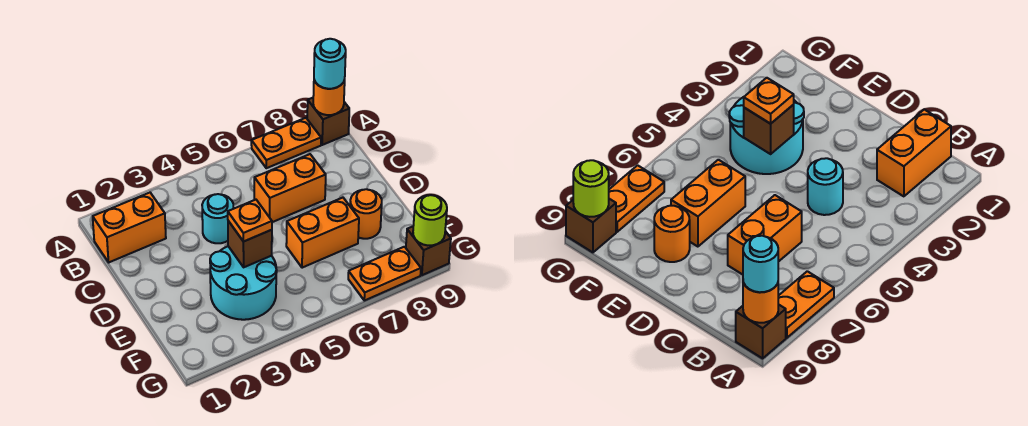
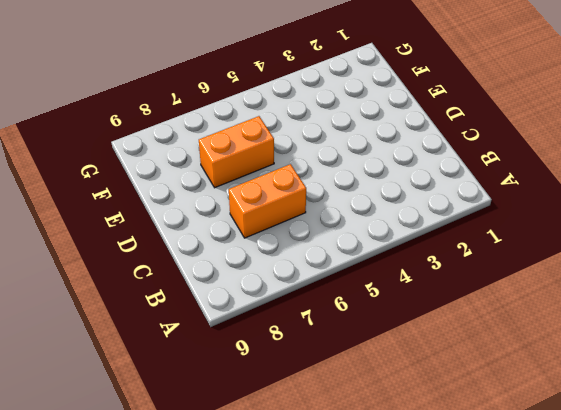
none -> orange 1x2 plate [251,118,321,168]
none -> brown 1x1 brick [307,98,349,145]
none -> orange 1x2 brick [93,193,166,262]

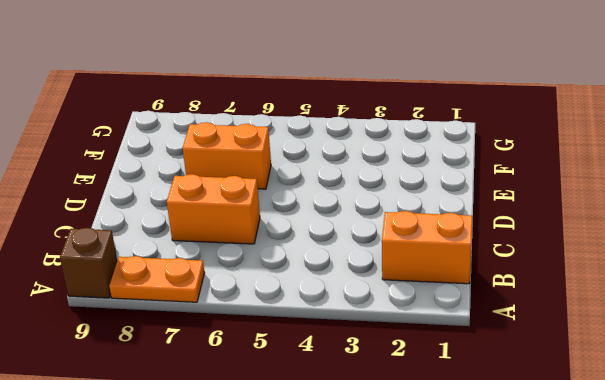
none -> cyan 1x1 round brick [202,194,234,243]
none -> cyan 2x2 round brick [210,246,277,320]
none -> orange 1x1 round brick [350,189,382,239]

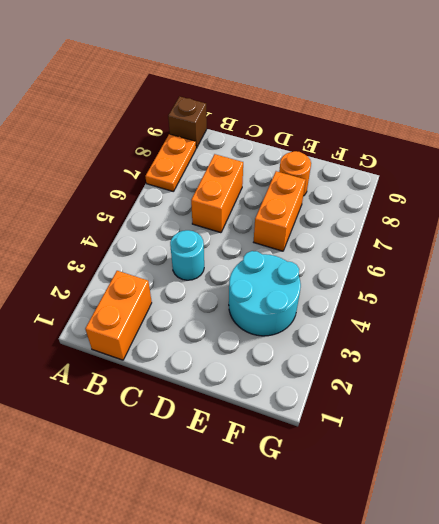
none -> orange 1x2 plate [348,247,421,301]
none -> brown 1x1 brick [406,226,451,275]
none -> orange 1x1 round brick [313,80,345,115]

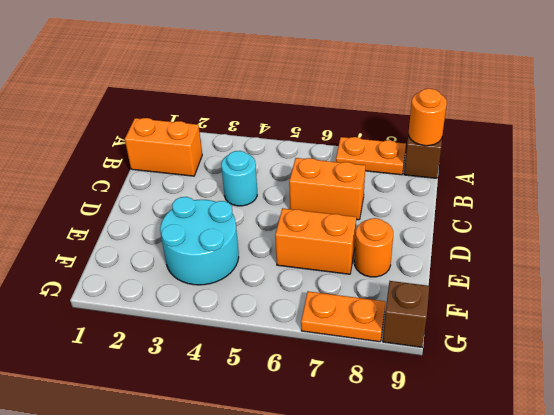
none -> brown 1x1 brick [228,221,272,267]
none -> lime 1x1 round brick [413,195,447,245]
none -> cyan 1x1 round brick [314,39,346,89]

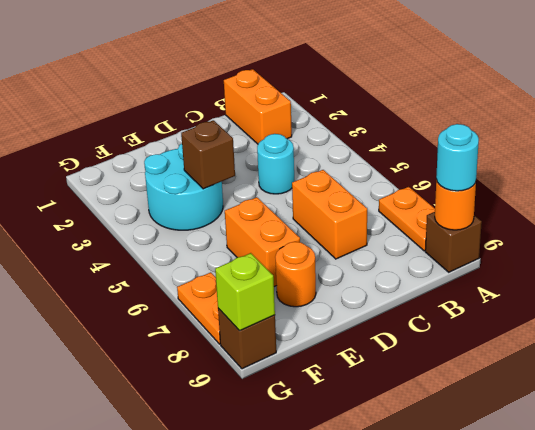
lime 1x1 brick [215,253,275,331] -> lime 1x1 round brick [413,195,447,245]
none -> orange 1x1 plate [228,200,272,242]

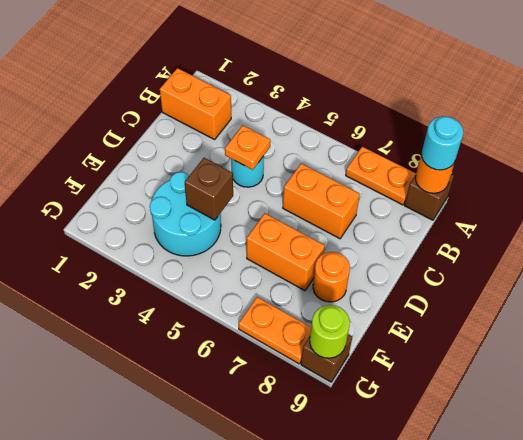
orange 1x1 plate [225,125,270,170] -> orange 1x1 plate moved to [228,200,272,242]

